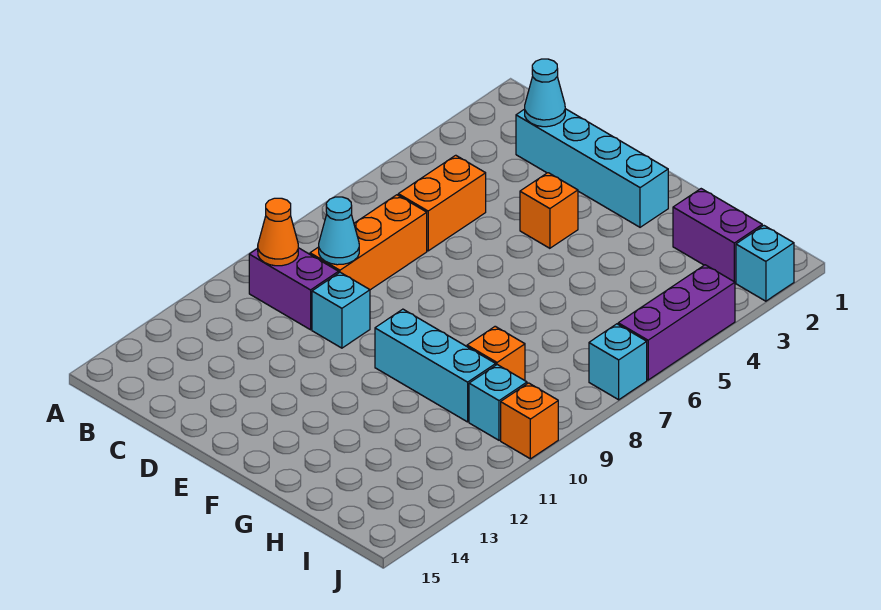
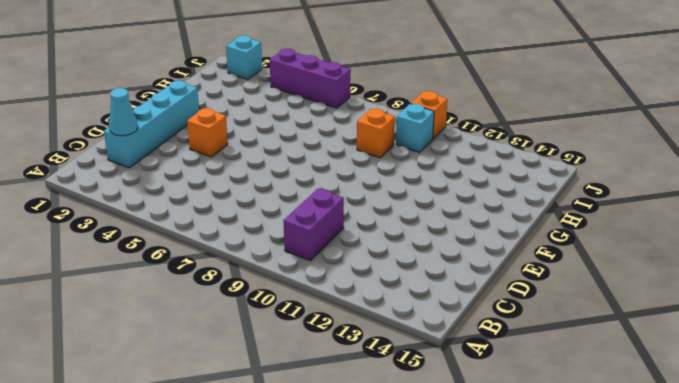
none -> orange 1x2 brick [398,155,486,251]
none -> orange 1x3 brick [310,195,427,290]
none -> cyan 1x1 brick [312,272,370,348]

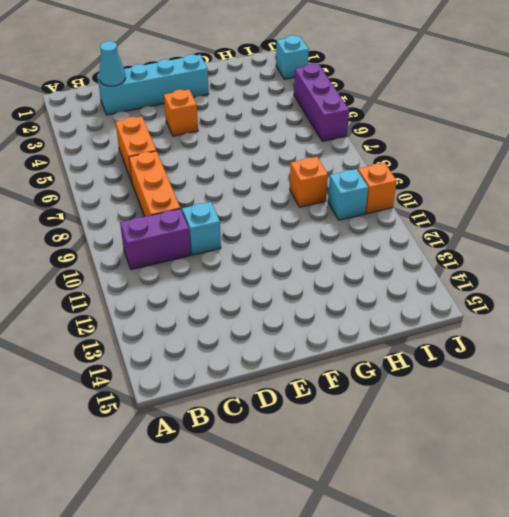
none -> cyan 1x3 brick [375,309,496,422]
none -> purple 1x2 brick [673,189,762,282]
none -> cyan 1x1 brick [589,324,647,400]

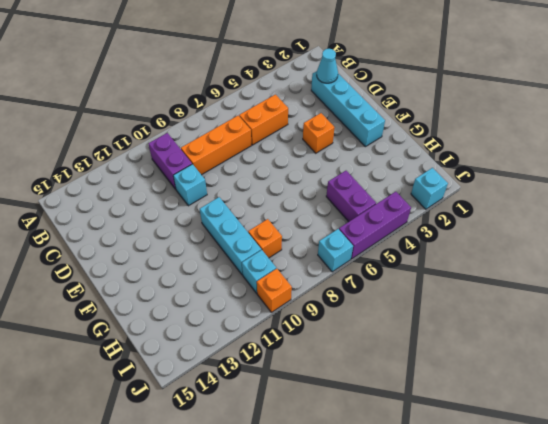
purple 1x2 brick [326,171,376,222] -> purple 1x2 brick moved to [673,189,762,282]
none -> orange 1x1 cone [258,198,298,266]
none -> cyan 1x1 cone [319,197,359,265]

